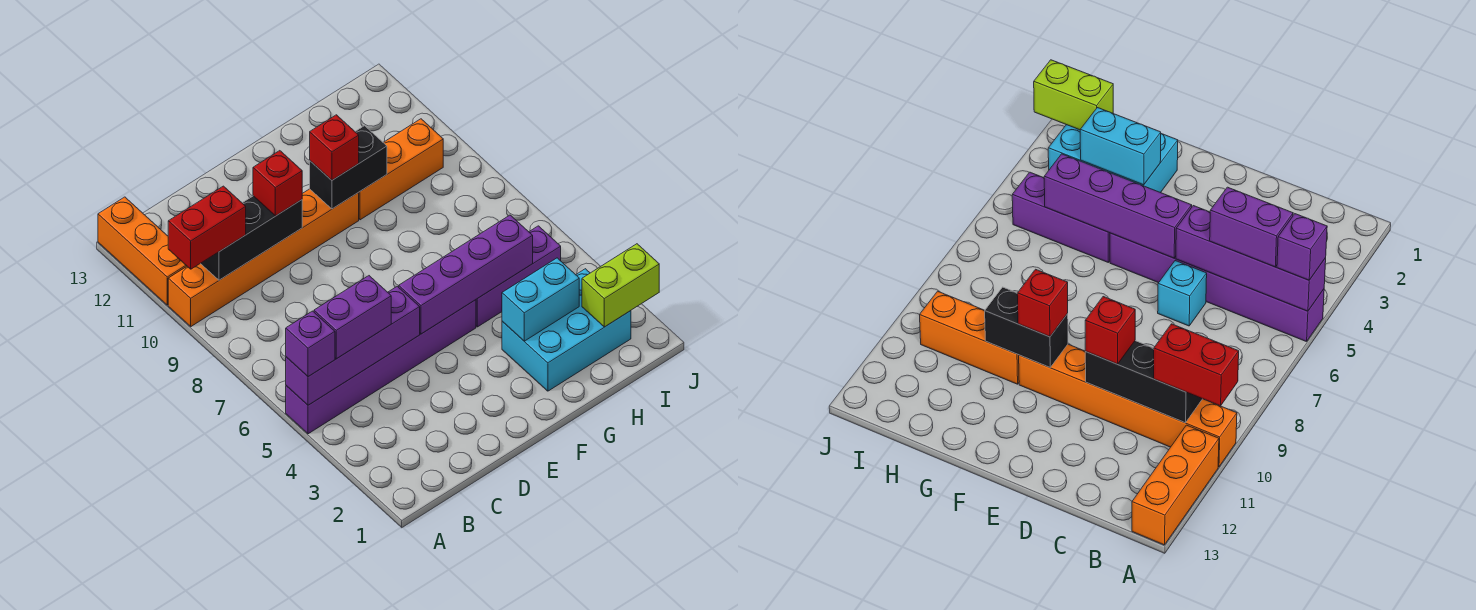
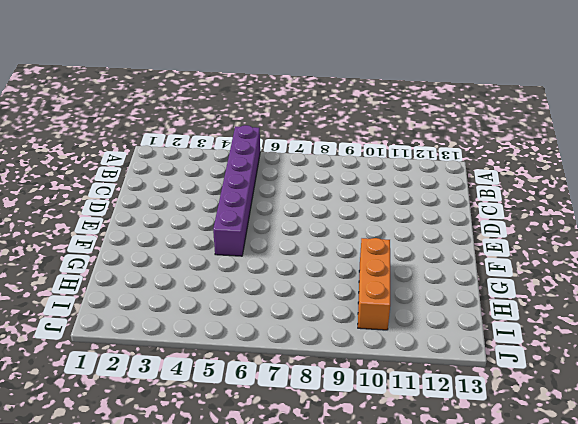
none -> orange 1x6 brick [168,189,359,326]
none -> orange 1x3 brick [98,197,187,305]
none -> cyan 1x1 brick [1158,261,1207,326]

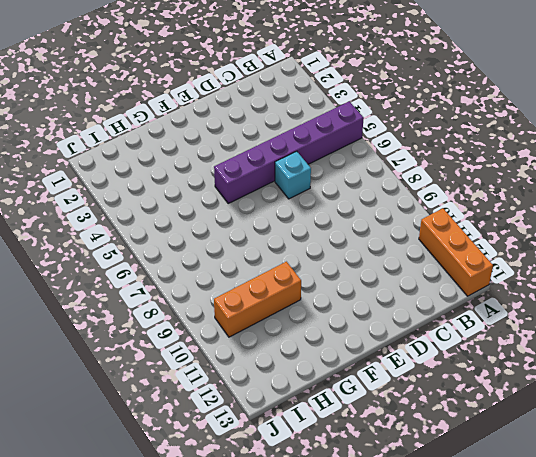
none -> orange 1x6 brick [168,189,359,326]
none -> cyan 2x3 brick [502,269,631,391]
none -> purple 1x3 brick [476,226,561,327]

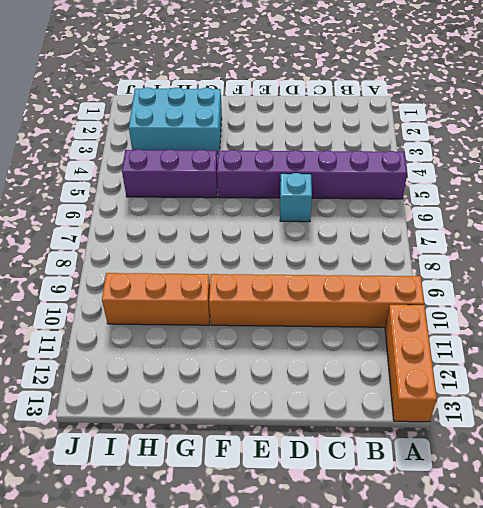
none -> purple 1x4 brick [286,286,420,405]
none -> black 1x3 brick [201,196,302,280]
none -> purple 1x4 brick [399,215,533,334]

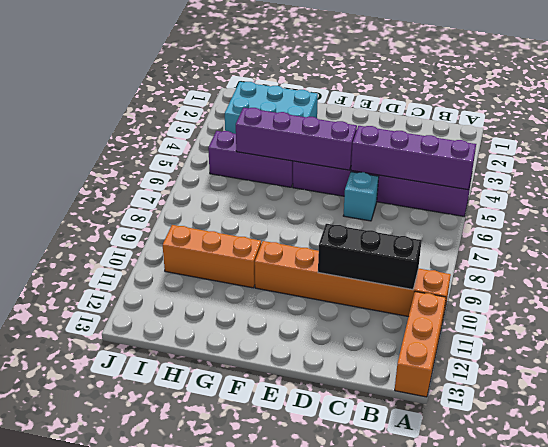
none -> black 1x2 brick [310,126,387,209]
none -> cyan 1x2 brick [502,258,579,341]
none -> lime 1x2 brick [582,244,659,327]

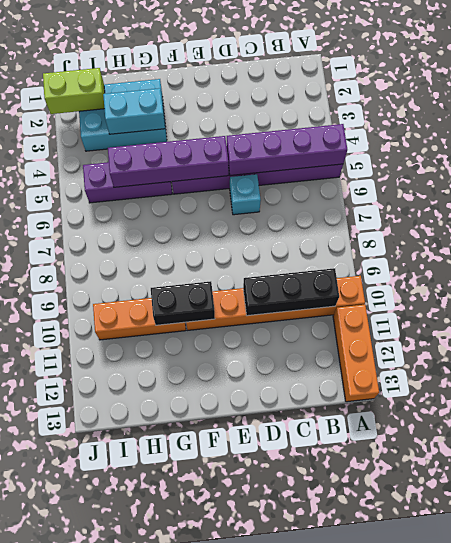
none -> purple 1x1 brick [286,311,335,377]
none -> red 1x2 brick [168,186,246,269]
none -> purple 1x2 brick [314,276,391,359]

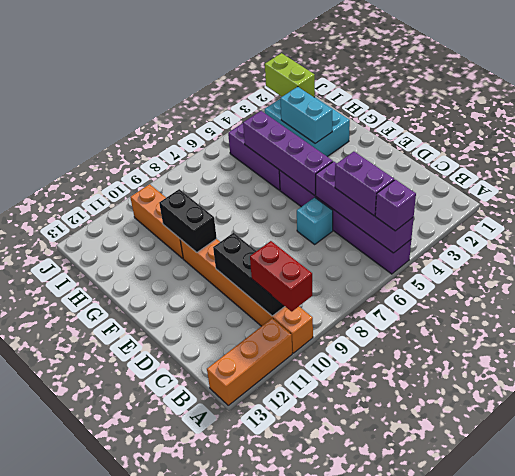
none -> red 1x1 brick [253,151,302,216]
none -> red 1x1 brick [310,115,359,180]

